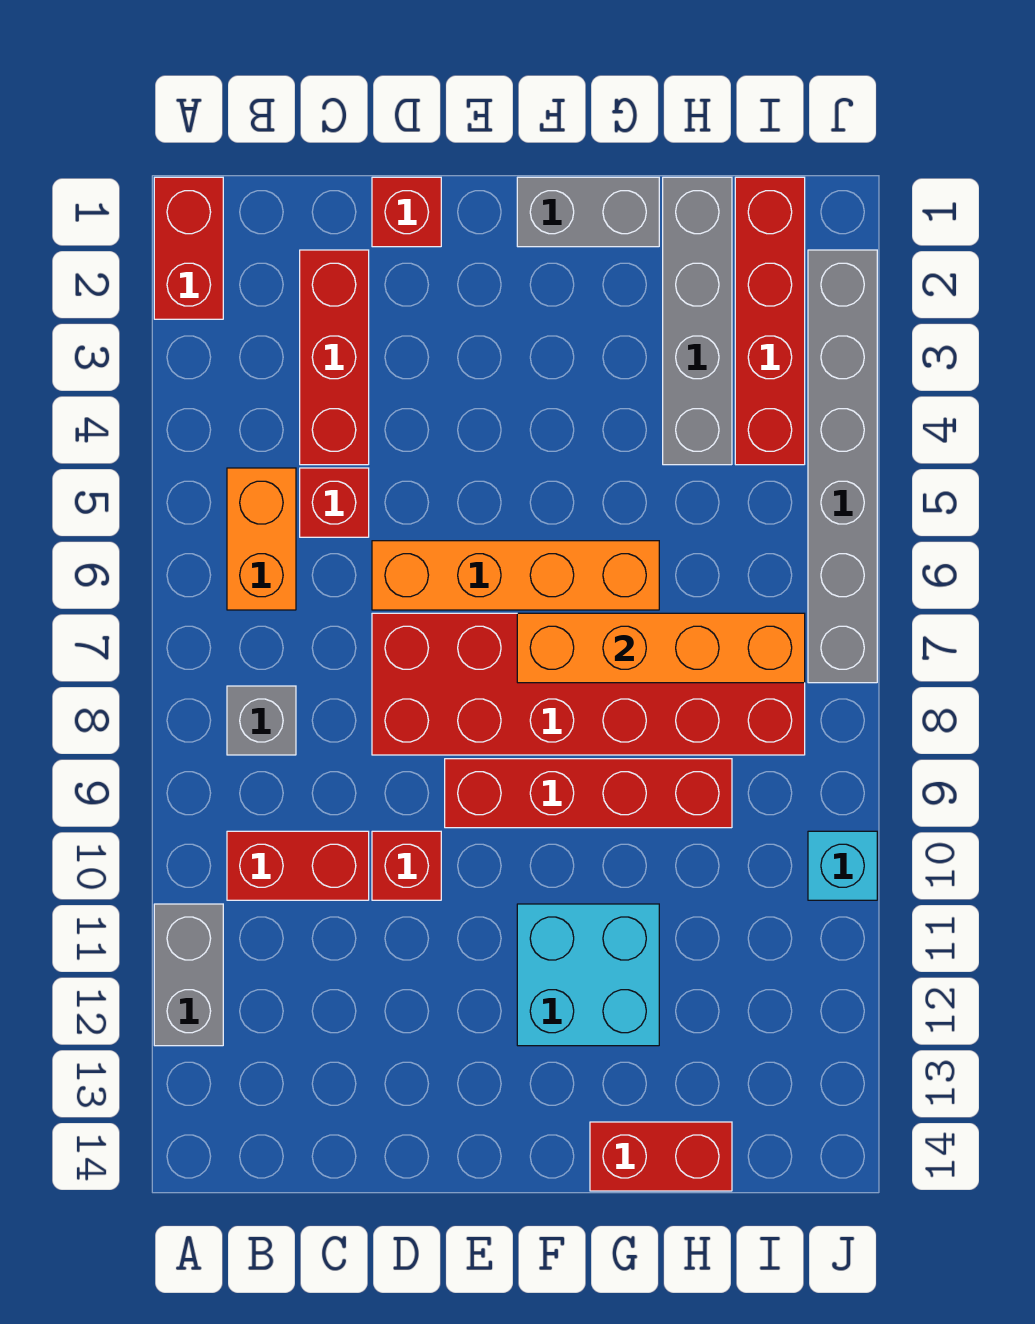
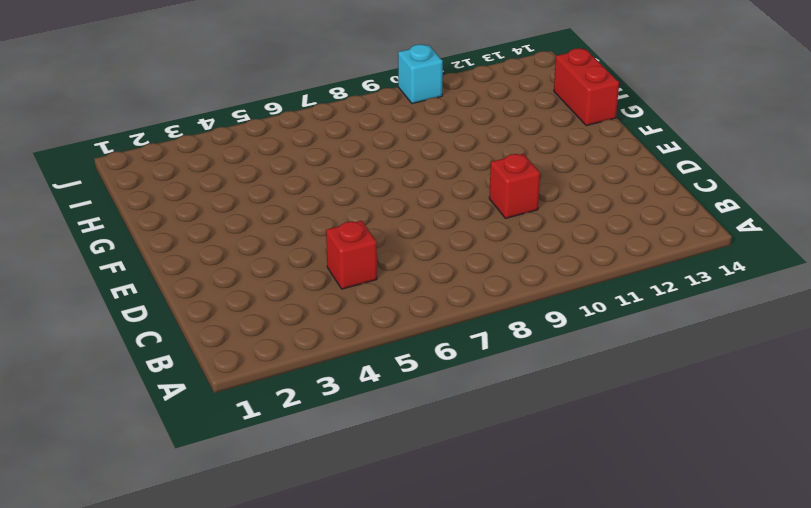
none -> red 1x2 brick [154,177,223,319]
none -> grey 1x2 brick [154,904,223,1046]
none -> orange 1x2 brick [227,468,296,610]

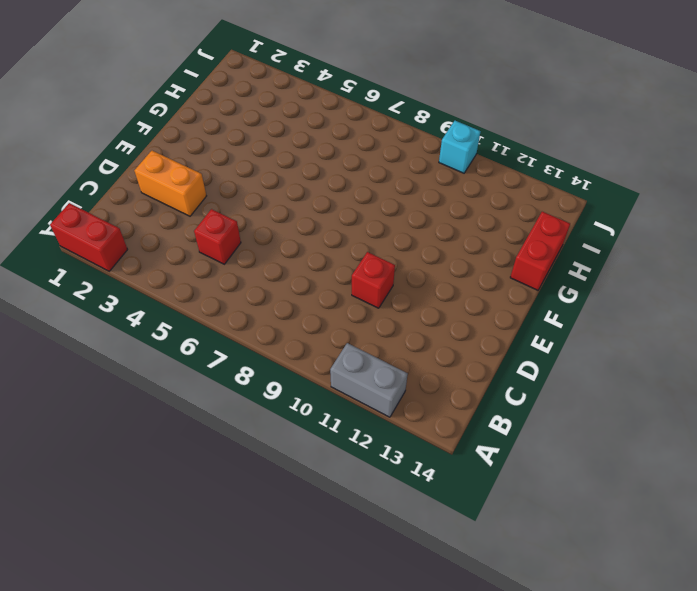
orange 1x2 brick [134,151,206,216] -> orange 1x2 brick moved to [227,468,296,610]
none -> grey 1x1 brick [227,686,296,755]
none -> red 1x2 brick [227,831,369,900]
none -> red 1x3 brick [300,250,369,465]

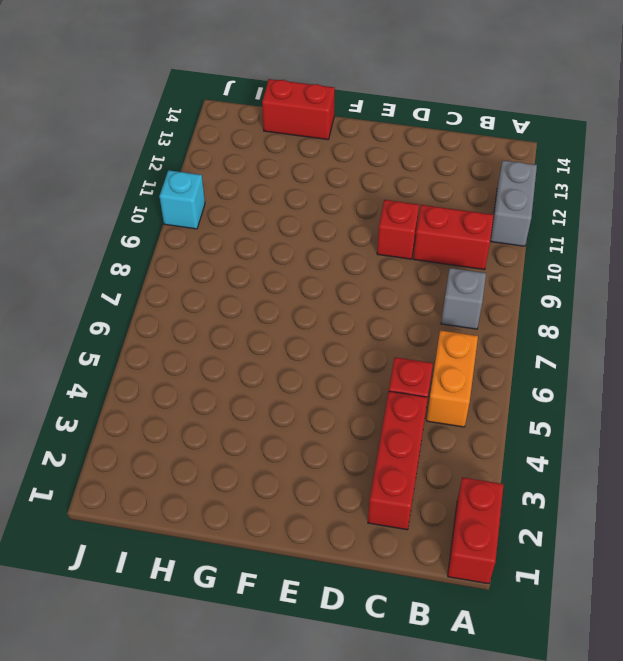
none -> red 1x1 brick [372,177,441,247]
none -> orange 1x4 brick [372,541,659,610]
none -> red 2x6 brick [372,613,805,755]

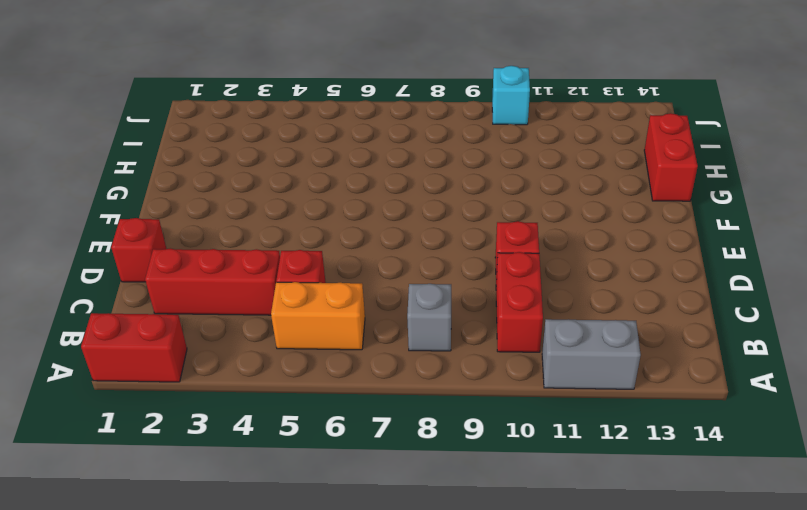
none -> orange 1x4 brick [372,541,659,610]
none -> red 2x6 brick [372,613,805,755]
none -> red 1x4 brick [445,759,732,828]

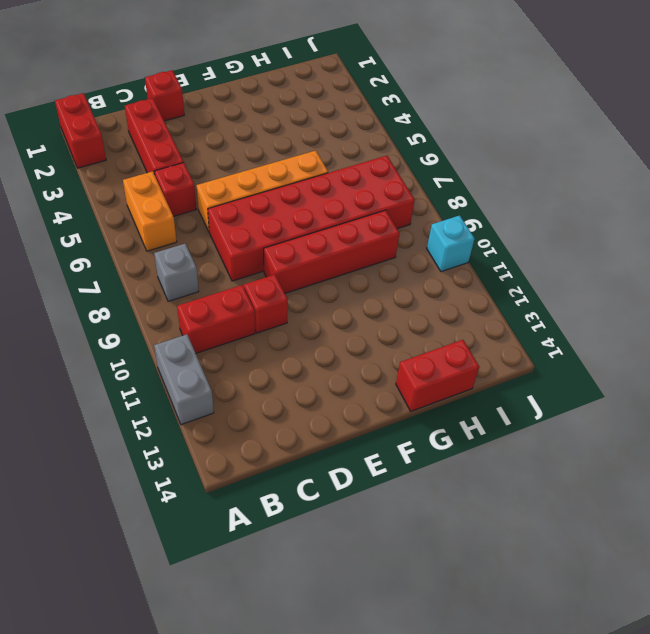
none -> grey 1x2 brick [517,177,659,247]
none -> cyan 2x2 brick [517,904,659,1046]
none -> grey 1x4 brick [663,177,732,465]

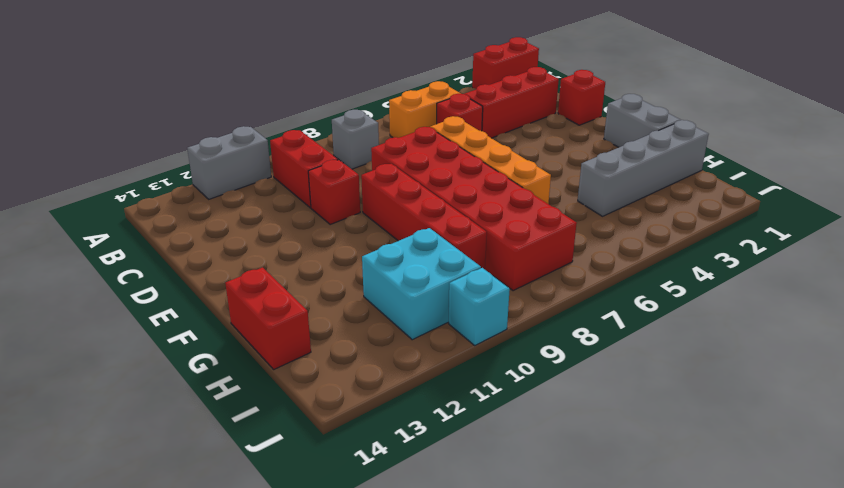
cyan 2x2 brick [362,228,481,340] -> cyan 2x2 brick moved to [517,904,659,1046]
none -> red 1x4 brick [735,177,805,465]
none -> grey 1x6 brick [808,250,877,683]
none -> orange 1x4 brick [517,613,805,683]

